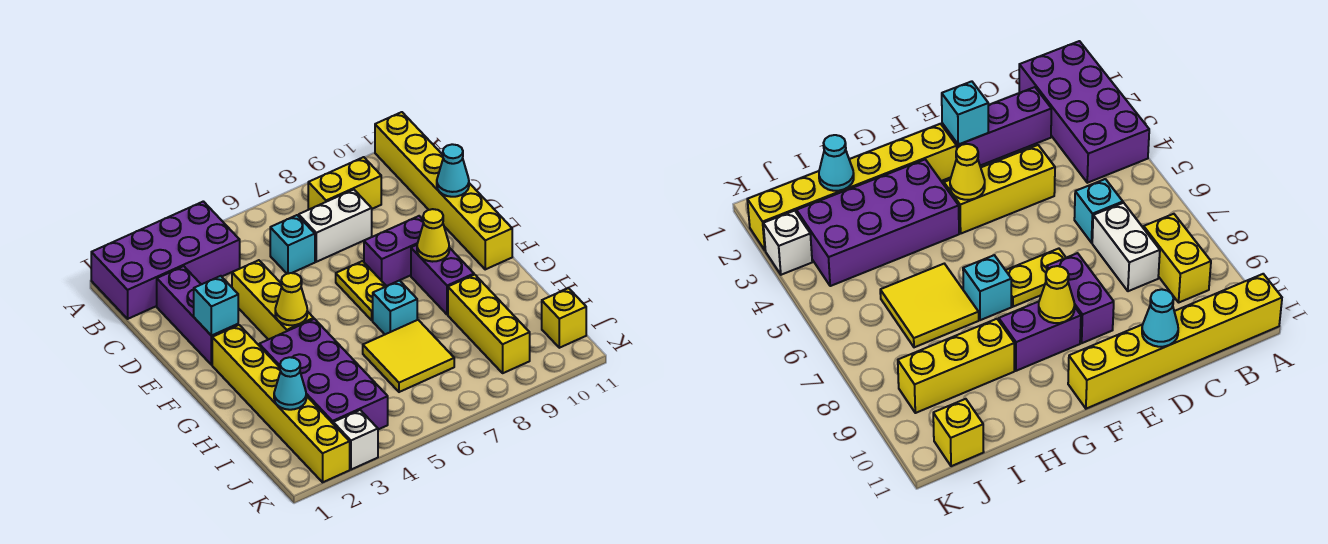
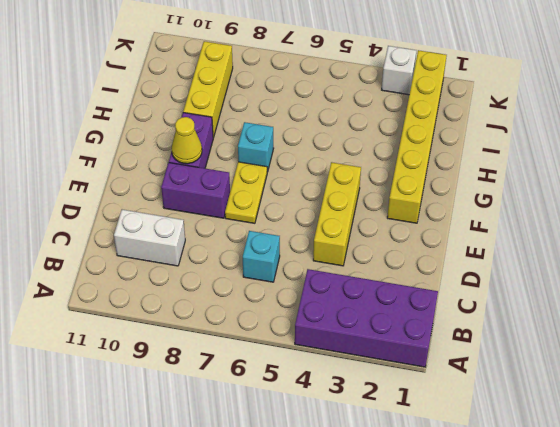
white 1x2 brick [114,209,185,266] -> white 1x2 brick moved to [299,190,372,262]
none -> yellow 1x6 brick [375,112,512,269]
none -> yellow 1x2 brick [308,157,381,210]
none -> purple 1x3 brick [157,266,238,365]

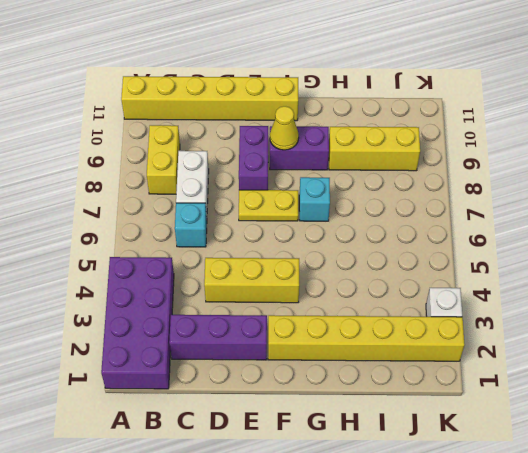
none -> purple 2x4 brick [259,319,388,429]
none -> yellow 2x2 tile [363,320,454,392]
none -> yellow 1x1 brick [542,288,586,348]

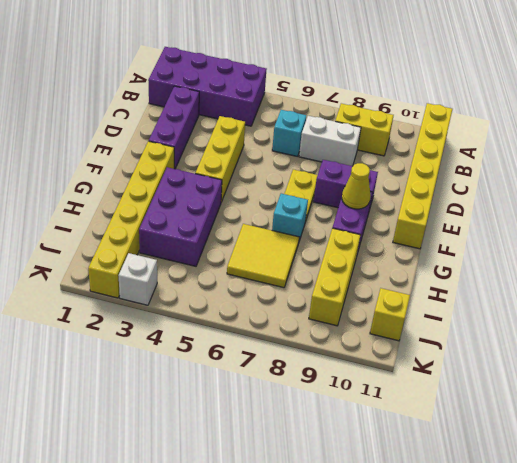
purple 2x3 brick [139,167,222,266] -> purple 2x4 brick [259,319,388,429]
none -> cyan 1x1 cone [437,144,469,197]
none -> cyan 1x1 brick [194,276,238,336]
none -> yellow 1x1 cone [275,273,307,325]

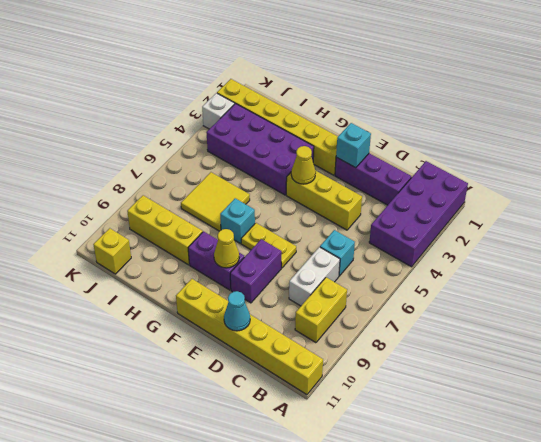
none -> cyan 1x1 cone [274,357,306,410]

